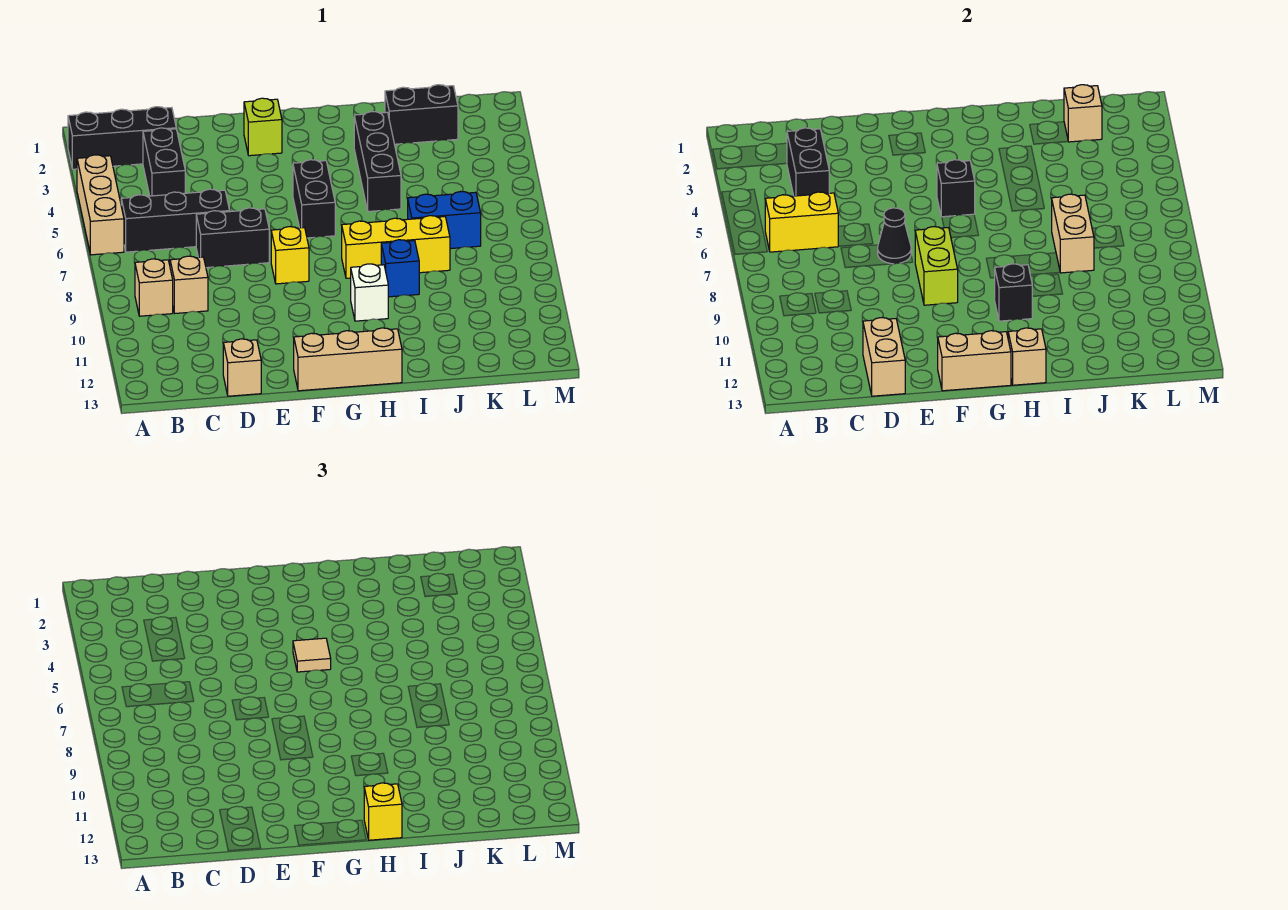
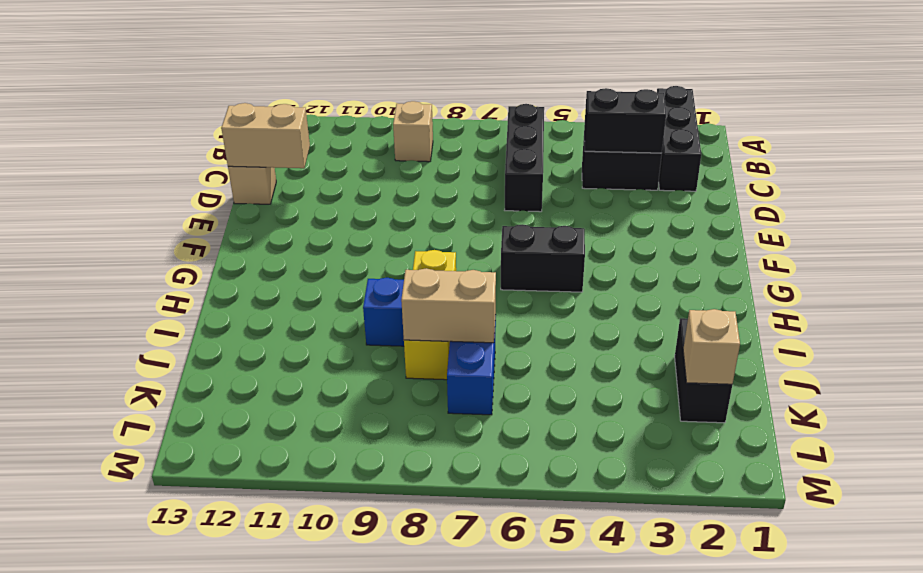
none -> tan 1x3 brick [77,155,124,255]
none -> tan 1x1 brick [170,256,208,313]
none -> black 1x2 brick [196,208,269,268]
none -> lime 1x1 brick [244,98,282,156]

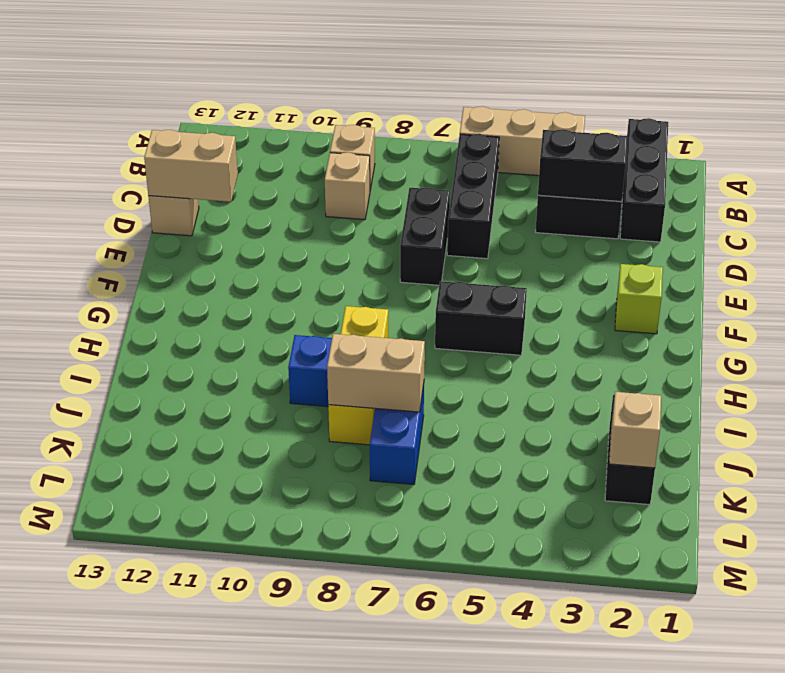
none -> yellow 1x1 brick [271,227,309,284]
none -> tan 1x3 brick [294,328,402,391]
none -> white 1x1 brick [351,264,388,321]
none -> black 1x3 brick [354,112,401,212]

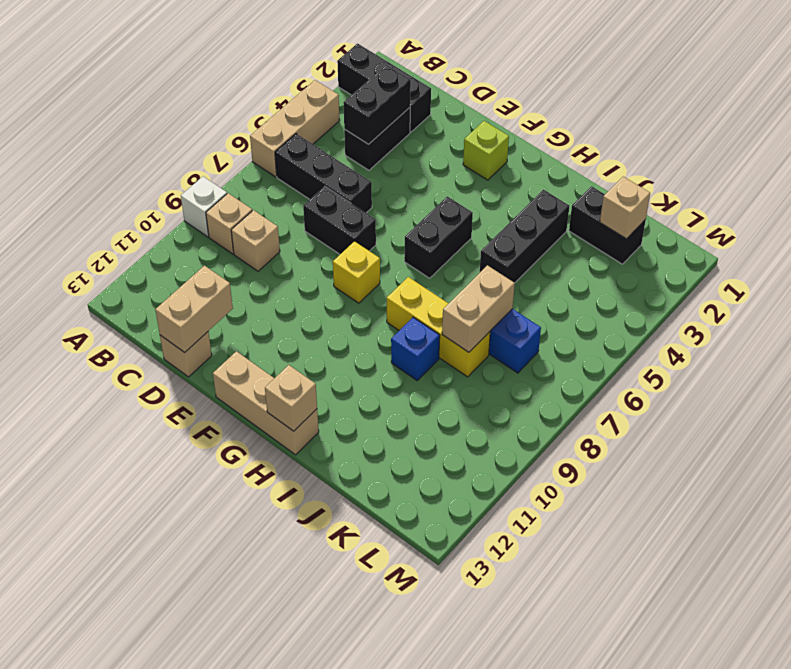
white 1x1 brick [181,176,227,237] -> white 1x1 brick moved to [351,264,388,321]
none -> yellow 1x2 brick [765,192,838,252]
none -> black 1x1 cone [878,208,911,264]
none -> lime 1x2 brick [915,227,958,305]
none -> tan 1x2 brick [938,331,1011,391]

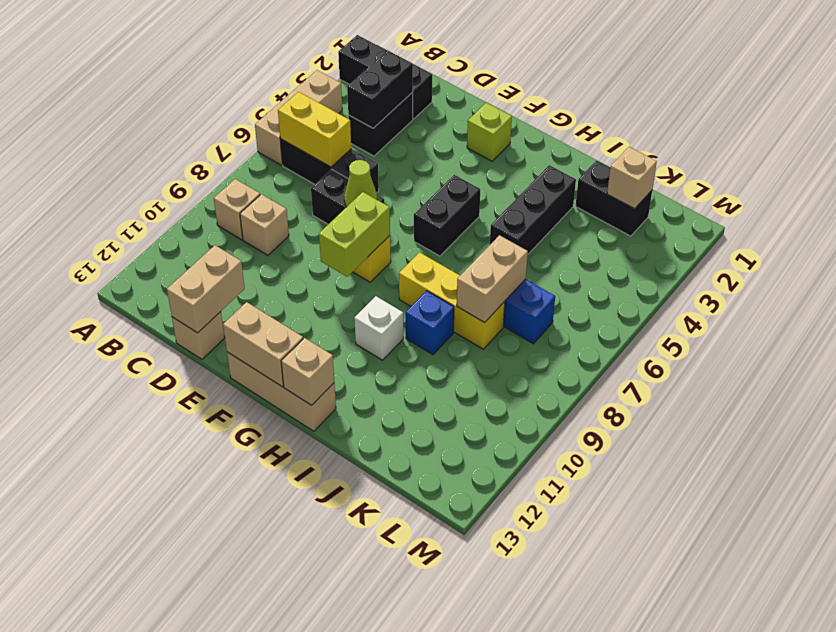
lime 1x1 cone [344,160,377,207] -> black 1x1 cone [878,208,911,264]
none -> black 1x1 brick [937,160,975,217]
none -> black 1x1 brick [994,264,1032,321]
none -> tan 1x1 tile [293,638,331,672]
none -> yellow 1x1 brick [364,783,402,840]

